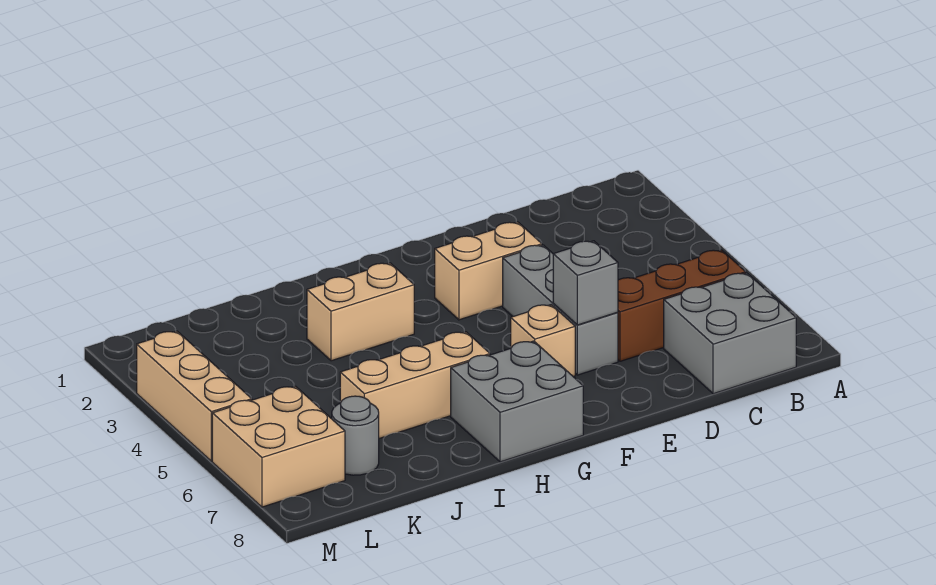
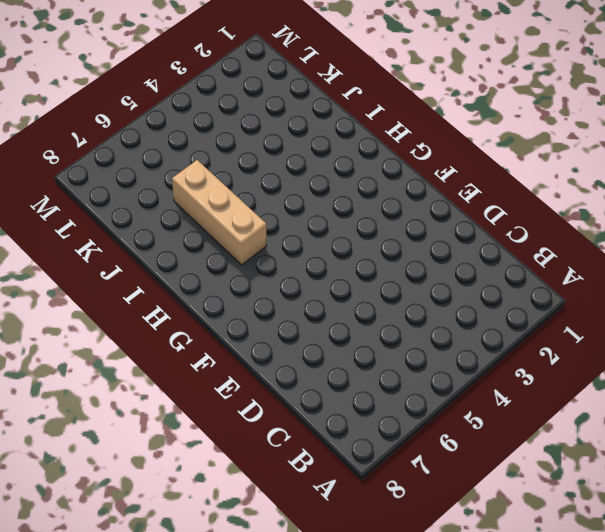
none -> brown 1x3 brick [618,250,746,361]
none -> grey 2x2 brick [664,273,796,394]
none -> tan 1x2 brick [435,222,542,320]

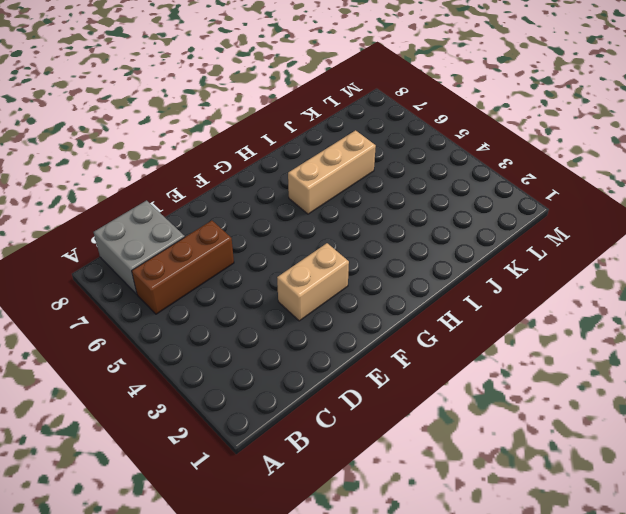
none -> grey 1x3 brick [503,245,618,375]
none -> tan 1x1 brick [511,305,575,376]
none -> grey 2x2 brick [451,341,583,462]

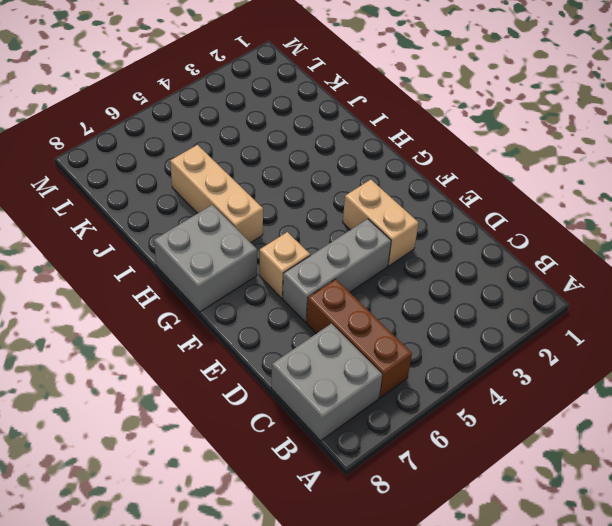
none -> tan 1x2 brick [307,263,414,361]
none -> grey 1x1 round brick [332,396,379,475]
none -> tan 2x2 brick [212,386,345,507]

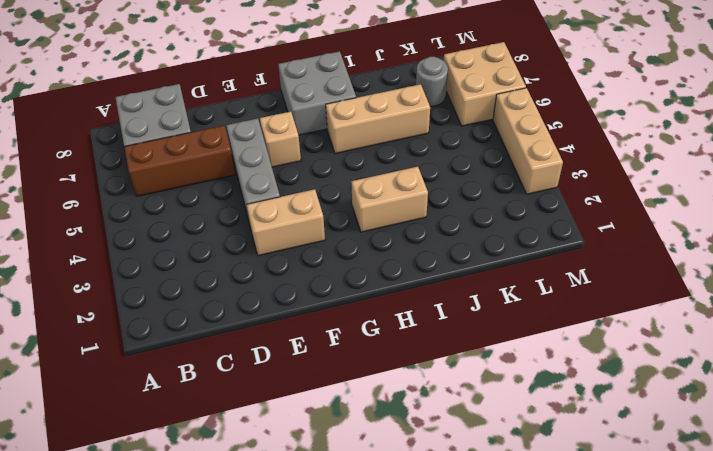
none -> grey 1x1 brick [553,241,618,325]

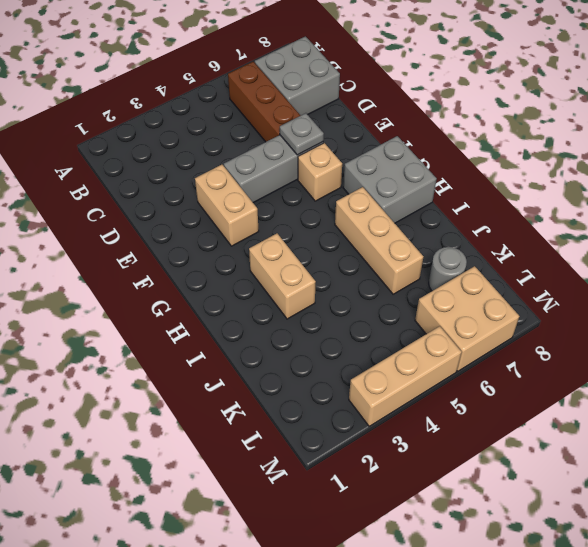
grey 1x1 plate [280,113,324,155] -> grey 1x1 brick [553,241,618,325]

